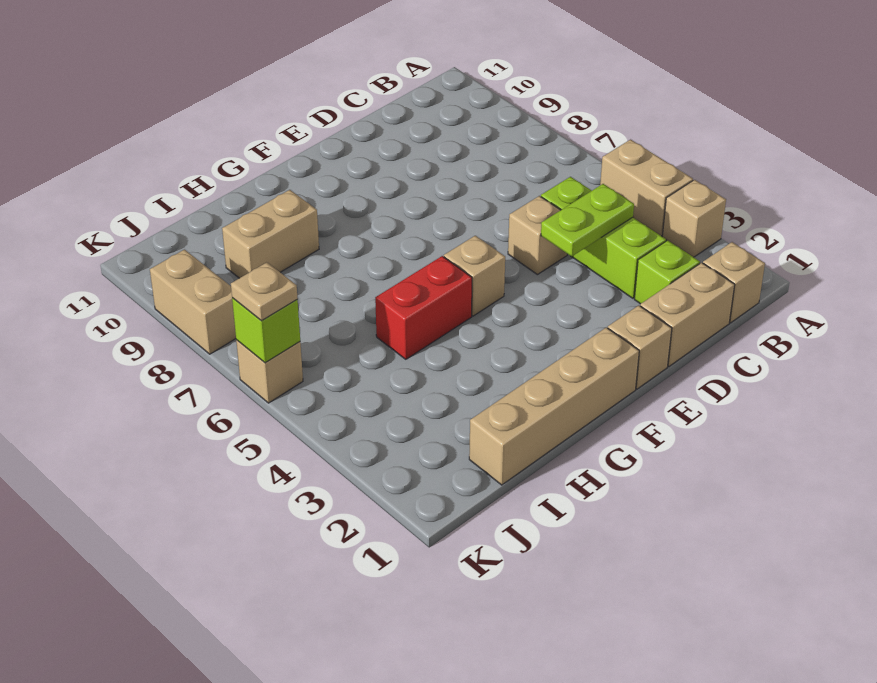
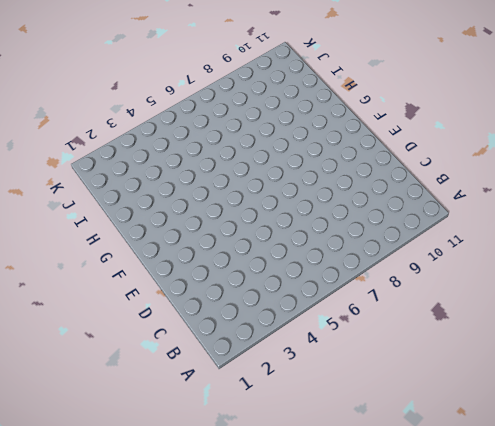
none -> tan 1x1 brick [662,180,726,257]
none -> tan 1x2 brick [600,140,693,236]
none -> tan 1x1 brick [703,242,765,323]

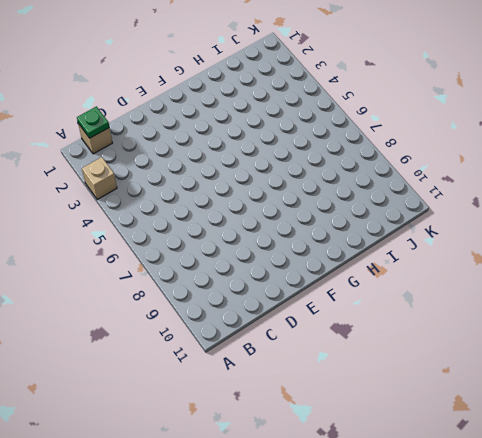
green 1x1 plate [77,107,109,138] -> none
none -> tan 1x2 brick [600,140,693,236]
none -> tan 1x2 brick [640,263,735,366]
none -> lime 1x1 brick [634,240,700,304]

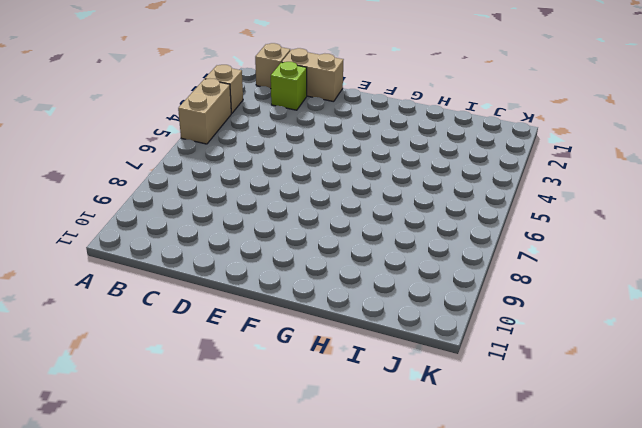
none -> lime 1x3 brick [541,177,666,298]
none -> tan 1x1 brick [508,196,567,275]
none -> tan 1x1 brick [608,305,672,389]

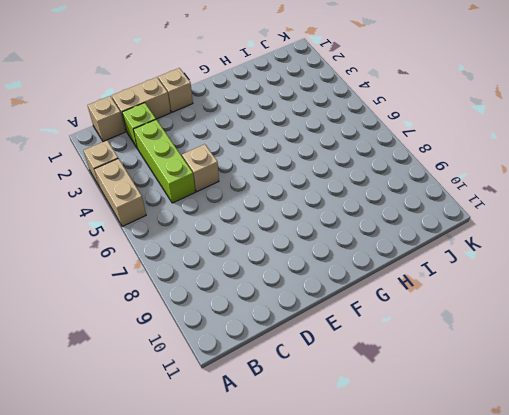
none -> tan 1x4 brick [469,327,639,485]
none -> tan 1x1 brick [444,236,505,316]
none -> red 1x2 brick [375,256,472,359]

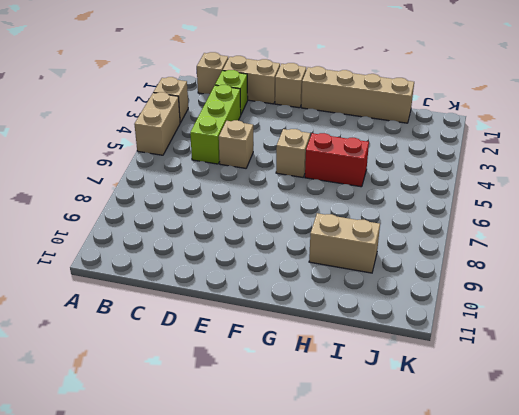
none -> tan 1x1 brick [236,340,303,403]
none -> tan 1x2 brick [150,250,236,354]
none -> lime 1x2 plate [541,184,634,257]

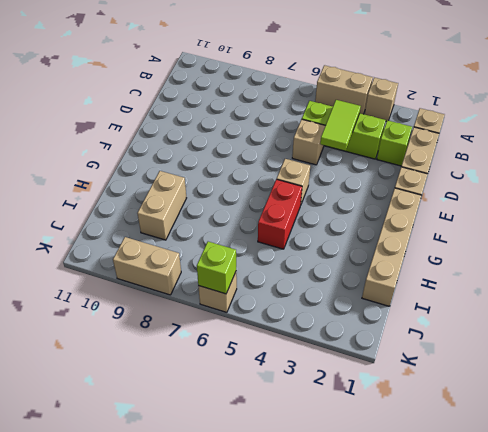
lime 1x2 tile [320,100,361,151] -> lime 1x2 plate [541,184,634,257]
none -> tan 1x1 plate [231,262,298,321]

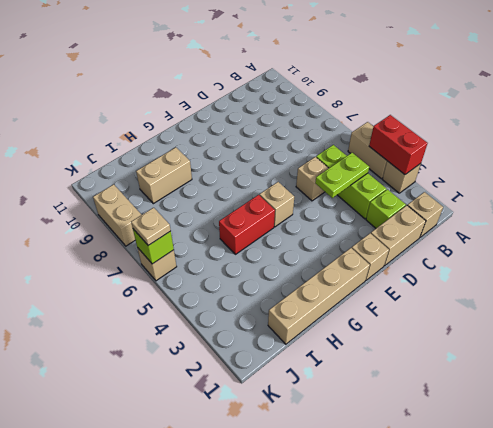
red 1x2 brick [369,115,428,175] -> none

